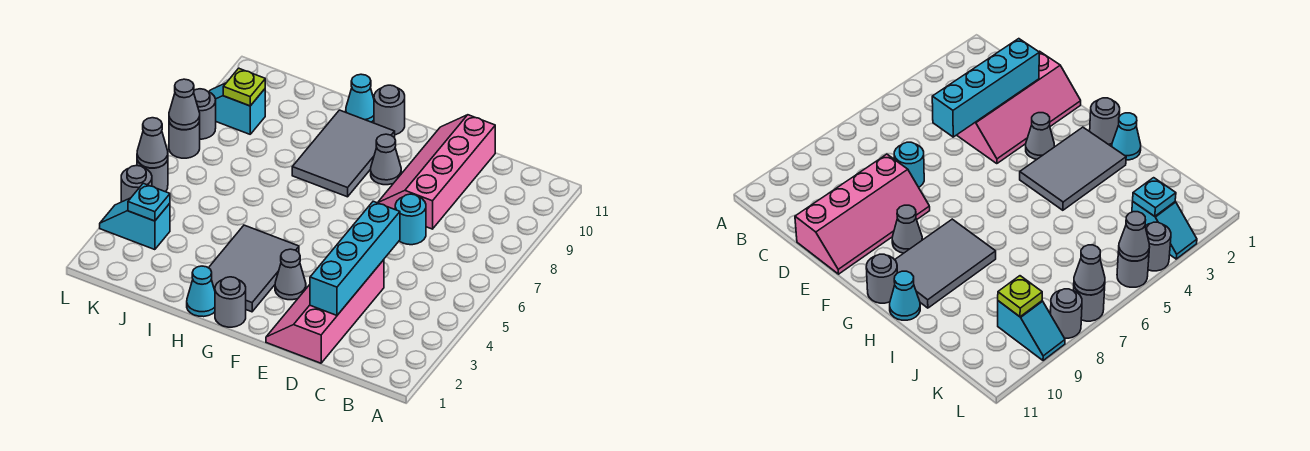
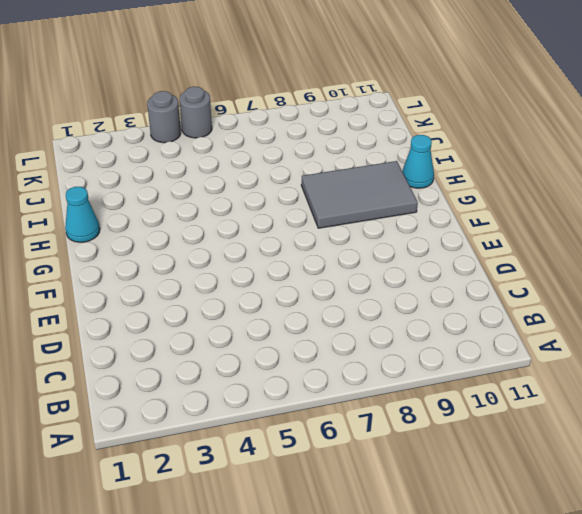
none -> pink 2x4 slope [266,260,384,363]
none -> cyan 1x1 round brick [395,194,426,245]
none -> pink 2x4 slope [378,115,495,229]

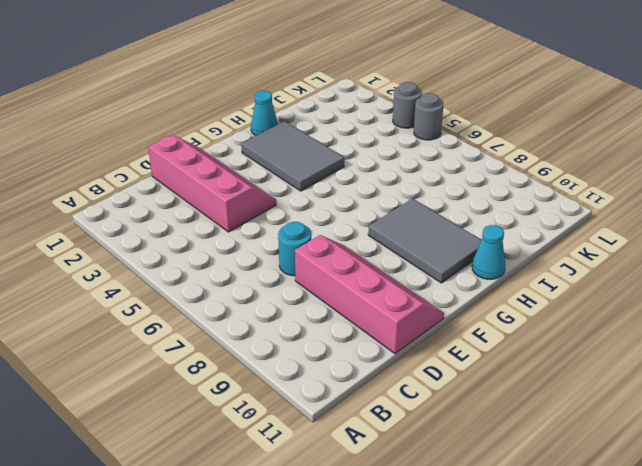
none -> grey 1x1 cone [275,249,306,300]
none -> grey 1x1 cone [371,134,401,185]
none -> grey 1x1 round brick [215,277,246,327]

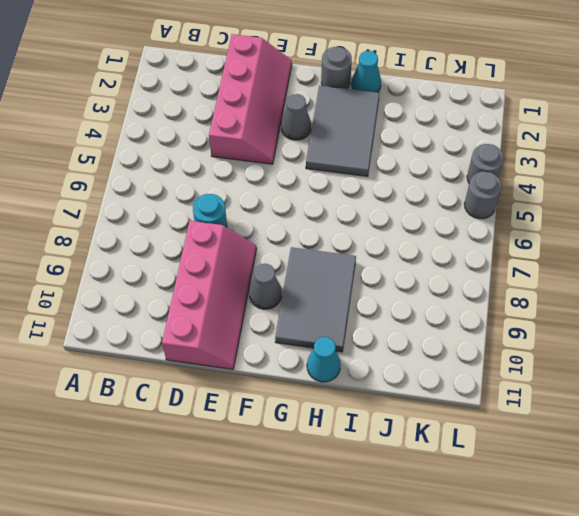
none -> grey 1x1 round brick [374,85,405,135]
none -> cyan 1x2 slope [100,198,170,250]
none -> cyan 1x2 slope [209,83,265,134]

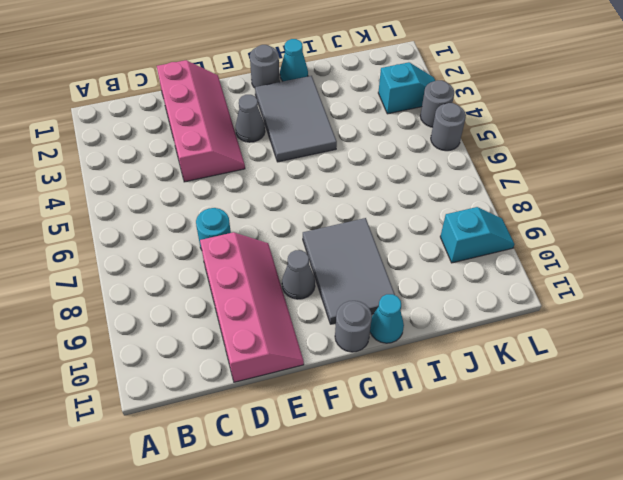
none -> grey 1x1 round brick [169,121,200,158]
none -> grey 1x1 round brick [194,89,216,139]
none -> cyan 1x4 brick [310,201,400,315]

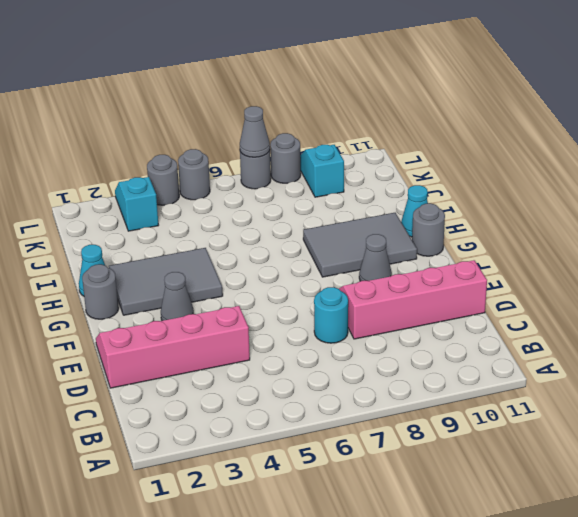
none -> cyan 1x4 brick [310,201,400,315]
none -> cyan 1x1 plate [128,183,170,221]
none -> lime 1x1 plate [223,68,265,106]

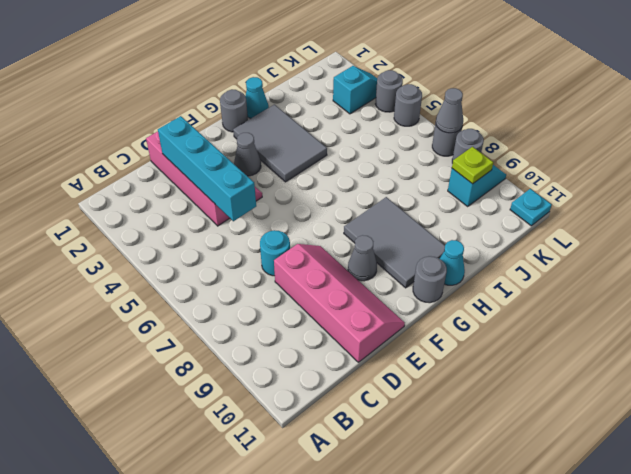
cyan 1x1 plate [510,189,552,226] -> cyan 1x1 plate moved to [128,183,170,221]
none -> grey 1x1 cone [137,118,168,168]

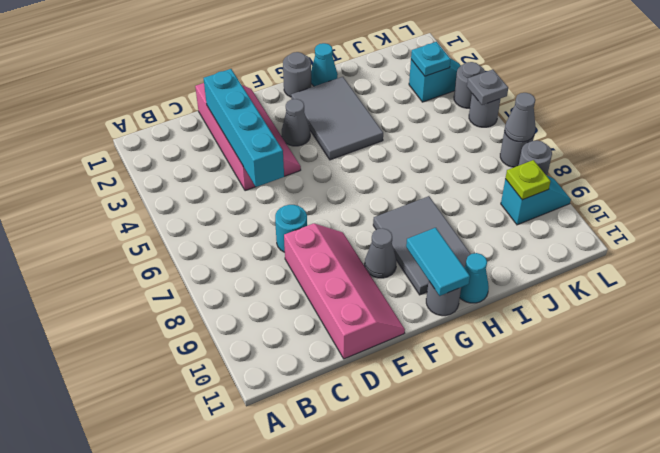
cyan 1x2 tile [406,228,470,296] -> none
grey 1x1 plate [467,70,508,105] -> grey 1x1 cone [137,118,168,168]

